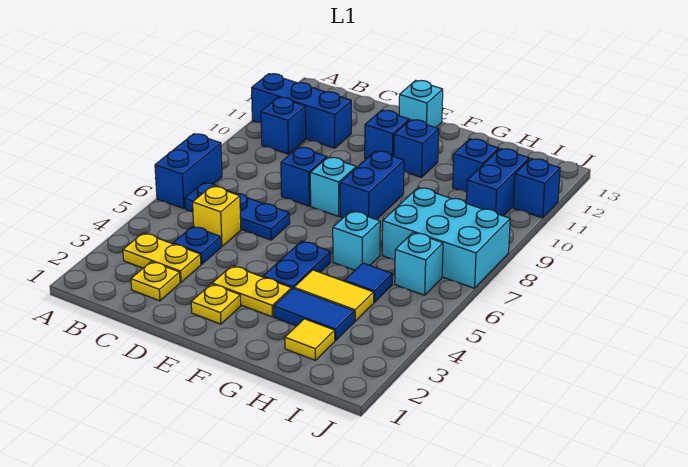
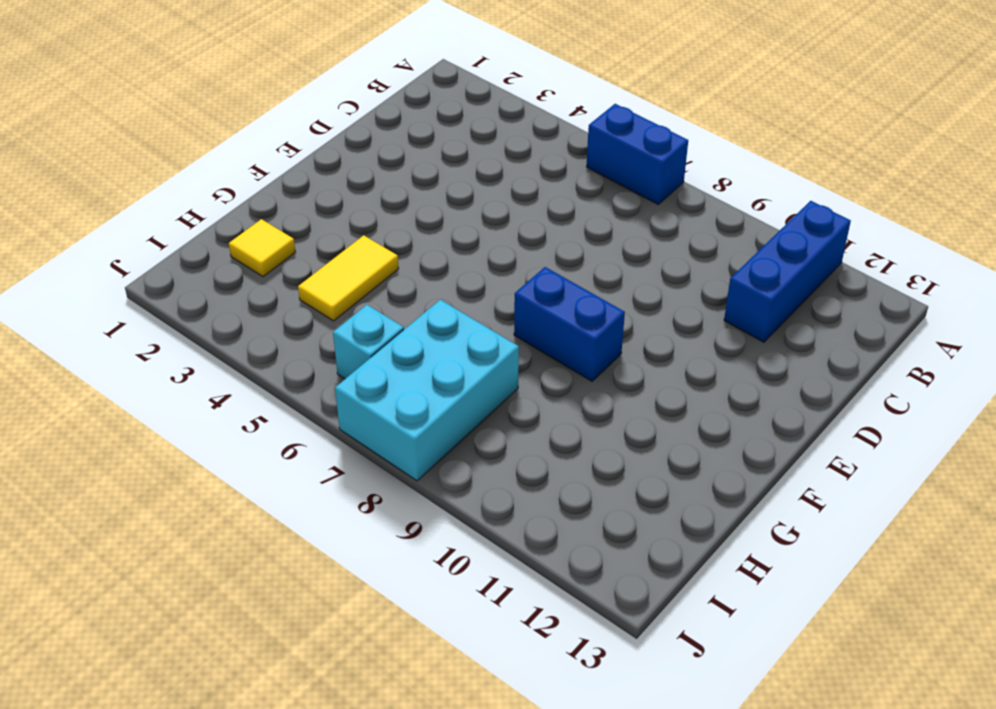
none -> yellow 1x2 plate [123,233,201,282]
none -> blue 1x3 plate [185,183,290,240]
none -> blue 1x1 brick [261,97,306,154]

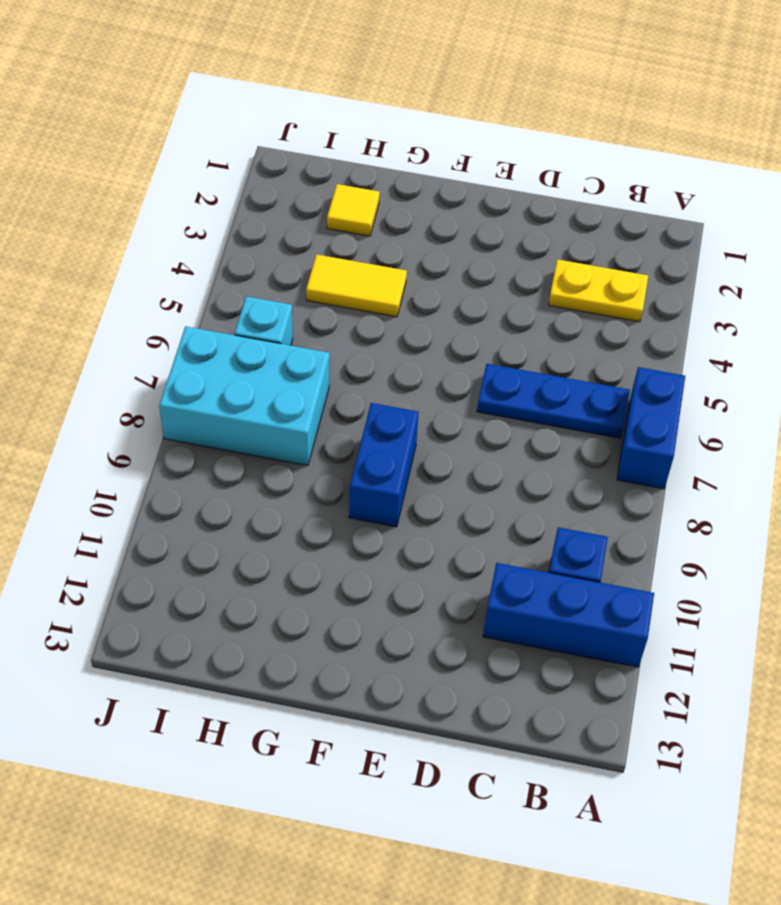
none -> yellow 1x1 plate [131,262,180,301]
none -> blue 1x1 plate [173,226,221,264]
none -> yellow 1x1 brick [193,186,241,247]

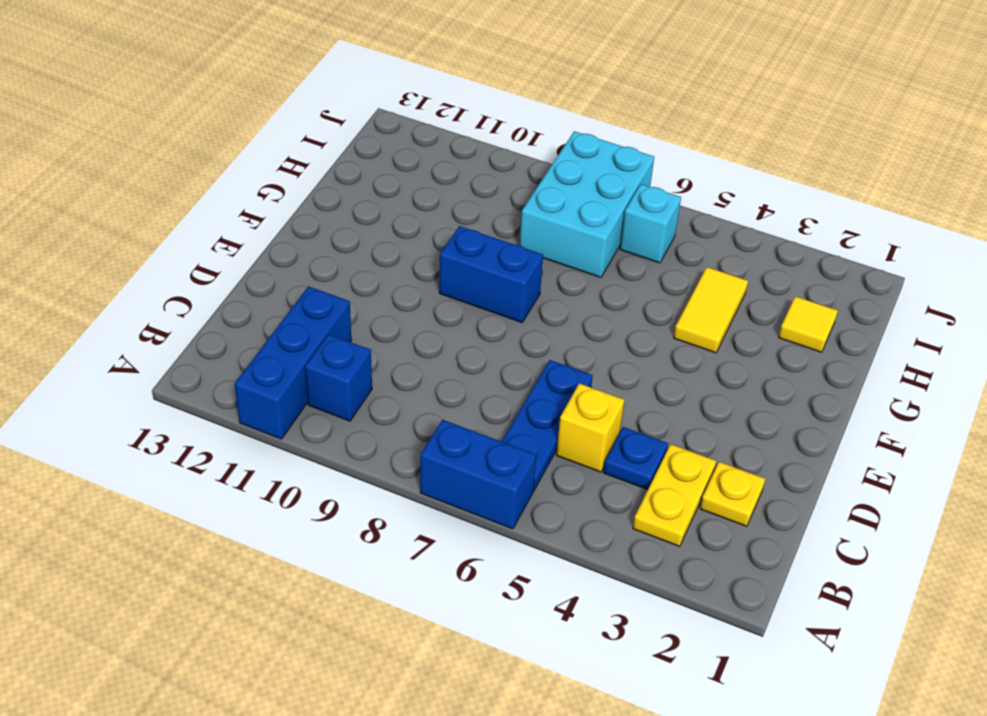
none -> blue 1x1 brick [281,147,327,206]
none -> yellow 1x1 plate [191,284,241,324]
none -> yellow 1x2 plate [212,266,291,317]

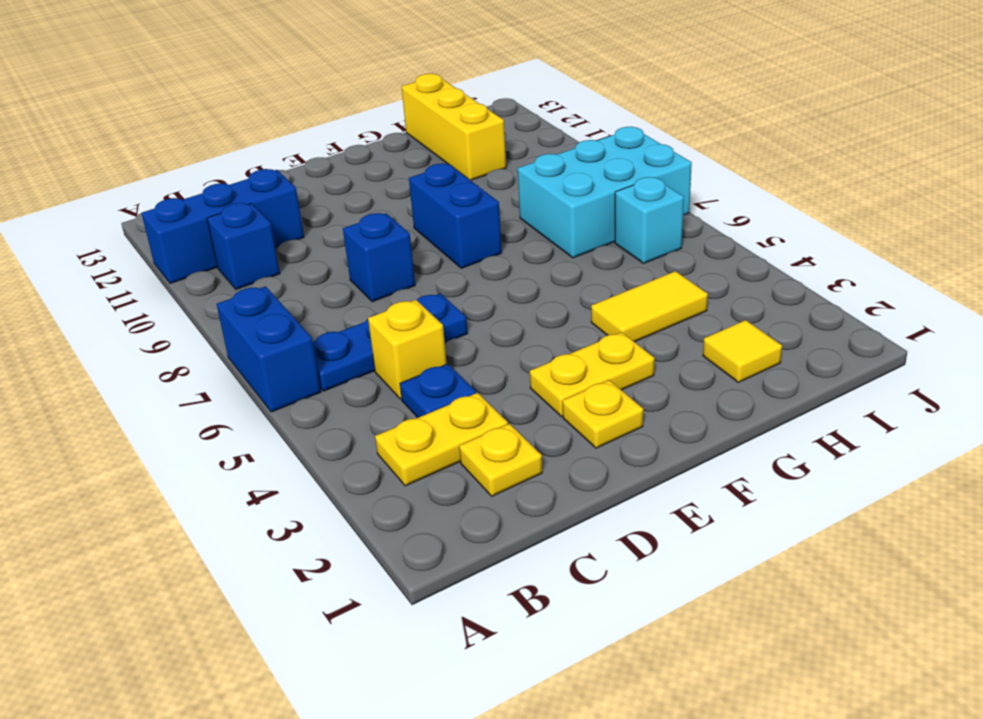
yellow 1x3 brick [402,74,506,180] -> blue 1x1 brick [453,139,499,192]
none -> cyan 1x1 brick [310,157,356,216]
none -> blue 1x1 brick [365,110,409,159]
none -> cyan 1x1 brick [399,80,443,127]

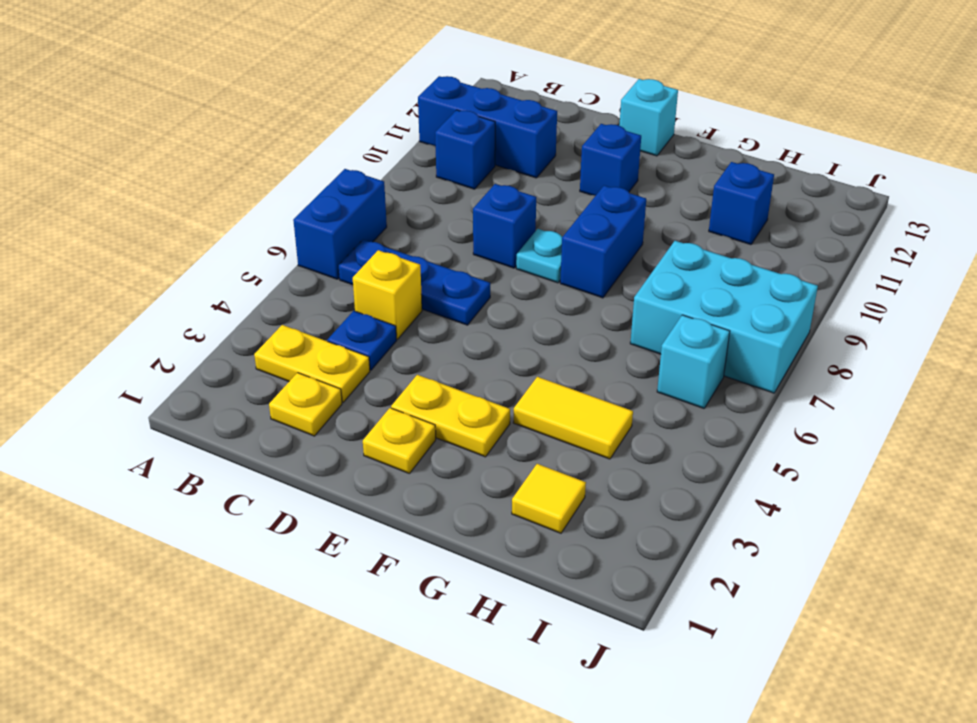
cyan 1x1 plate [516,229,562,283] -> cyan 1x1 brick [310,157,356,216]
none -> blue 1x2 plate [263,241,331,290]
none -> blue 1x1 brick [394,120,439,177]
none -> blue 1x2 tile [274,288,354,341]

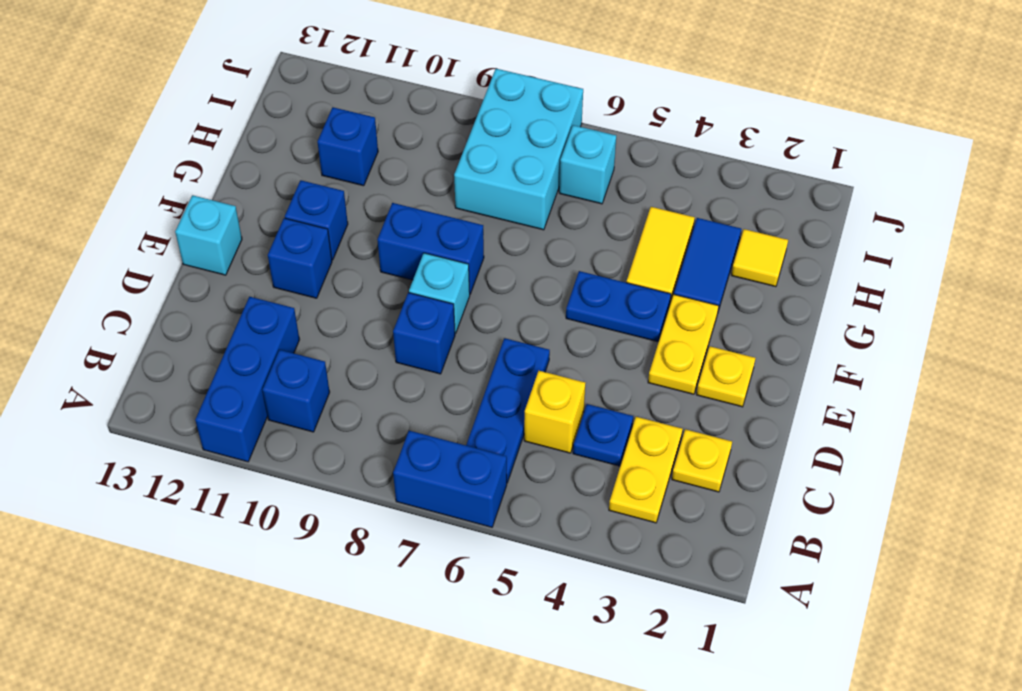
none -> cyan 1x1 brick [333,211,380,270]
none -> blue 1x1 tile [345,263,393,302]
none -> blue 1x2 brick [466,149,529,216]

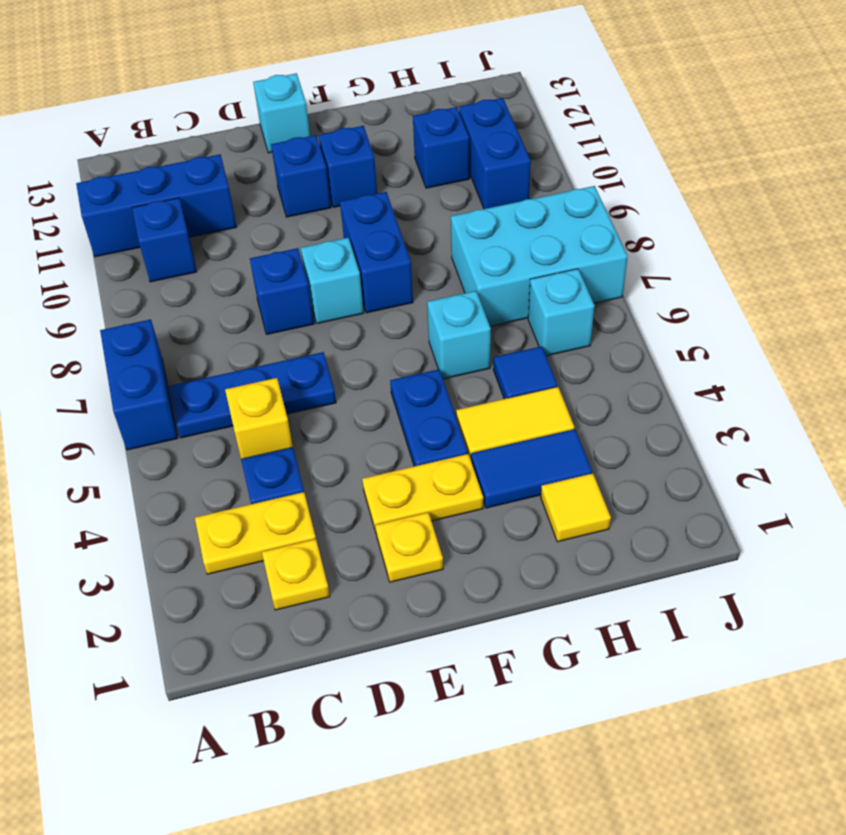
none -> blue 1x1 brick [513,158,560,218]

